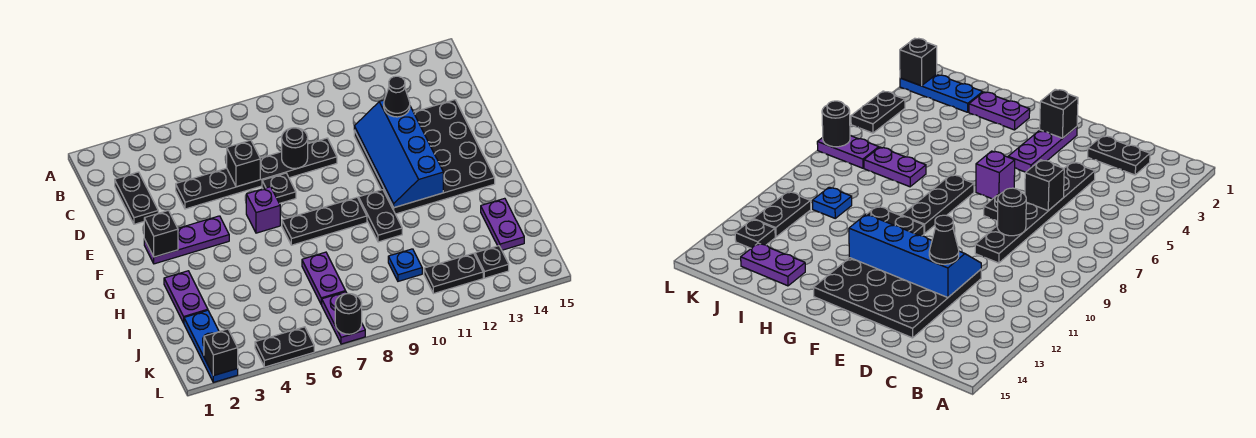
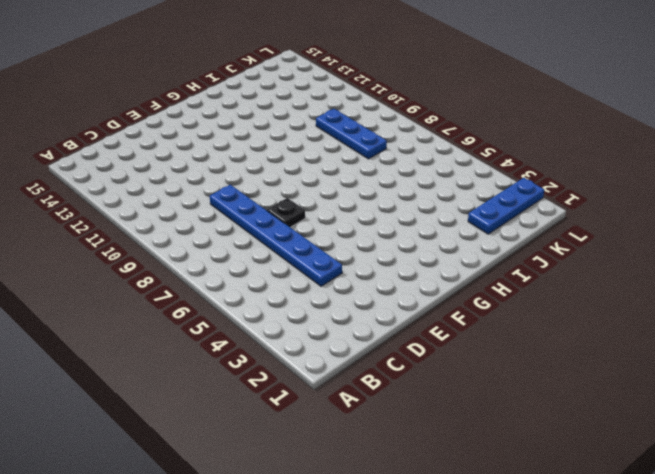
blue 1x6 plate [210,185,342,286] -> black 1x6 plate [176,138,337,209]
blue 1x3 plate [316,109,387,159] -> blue 1x1 plate [388,249,422,281]
none -> black 1x2 plate [115,172,158,224]
none -> black 4x4 plate [354,100,495,214]
none -> purple 1x3 plate [144,216,229,264]

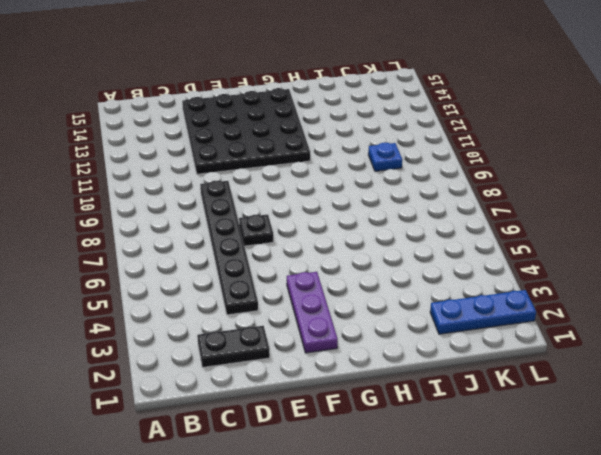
none -> purple 1x1 brick [246,187,280,233]
none -> black 1x3 plate [282,197,367,245]
none -> black 1x2 plate [359,190,402,242]

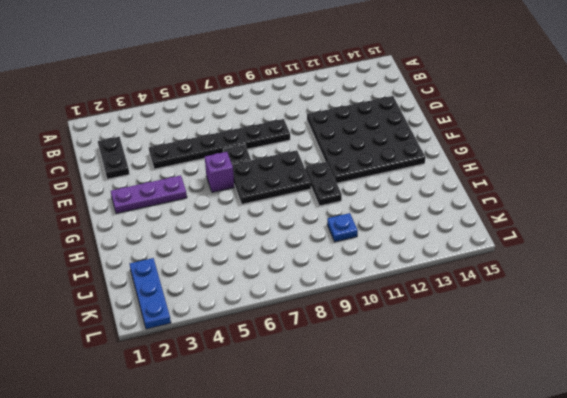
black 2x3 plate [232,150,311,204] -> black 1x3 plate [282,197,367,245]
none -> purple 1x2 plate [164,271,208,323]
none -> purple 1x2 plate [302,252,346,304]
none -> purple 1x2 plate [481,198,524,250]

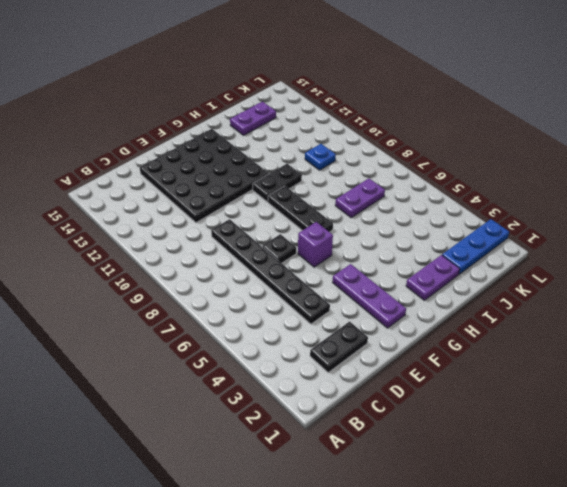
none -> purple 1x2 plate [321,292,365,344]
none -> black 1x2 plate [424,253,483,294]
none -> black 1x1 plate [475,246,509,278]

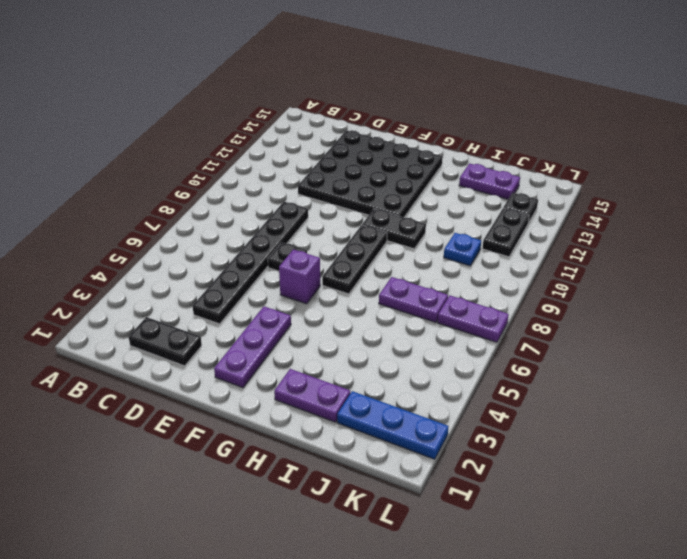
none -> black 1x2 plate [255,327,314,367]
none -> black 1x1 brick [227,140,260,187]
none -> black 1x1 round brick [282,128,308,168]

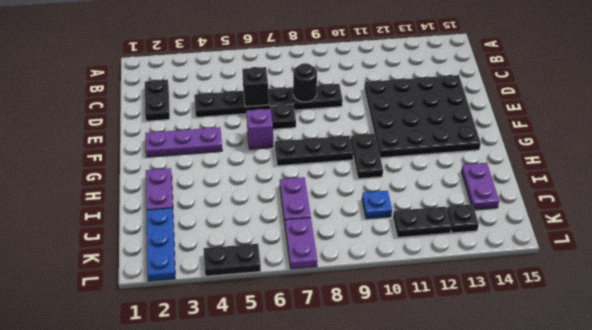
none -> blue 2x4 slope [354,100,443,208]
none -> black 1x1 brick [144,210,178,257]
none -> black 1x1 brick [204,329,238,376]

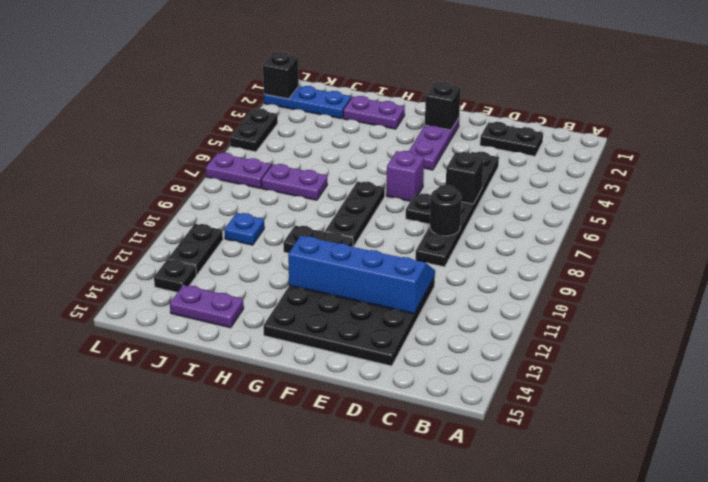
none -> black 1x1 round brick [335,294,362,334]
none -> black 1x1 cone [384,76,410,117]

